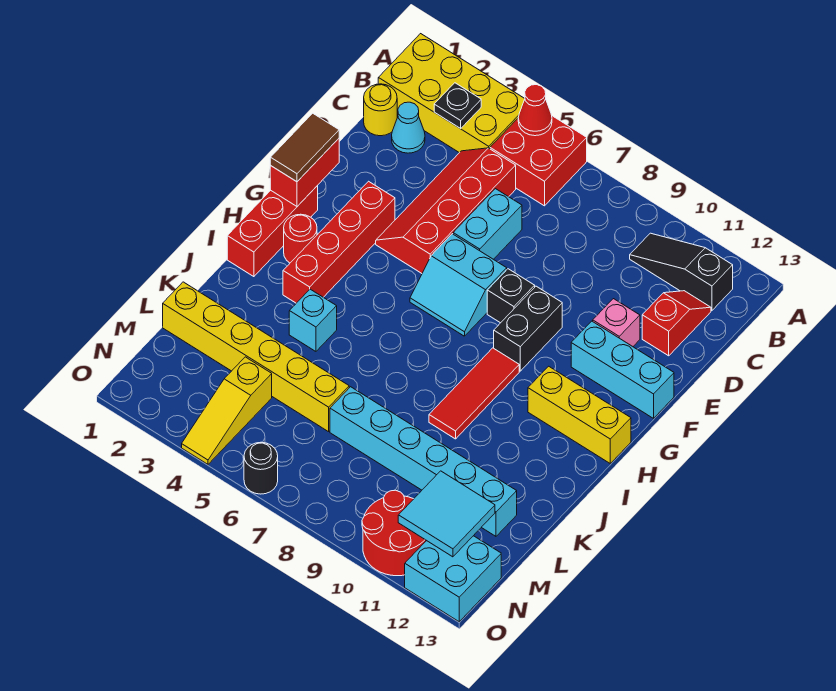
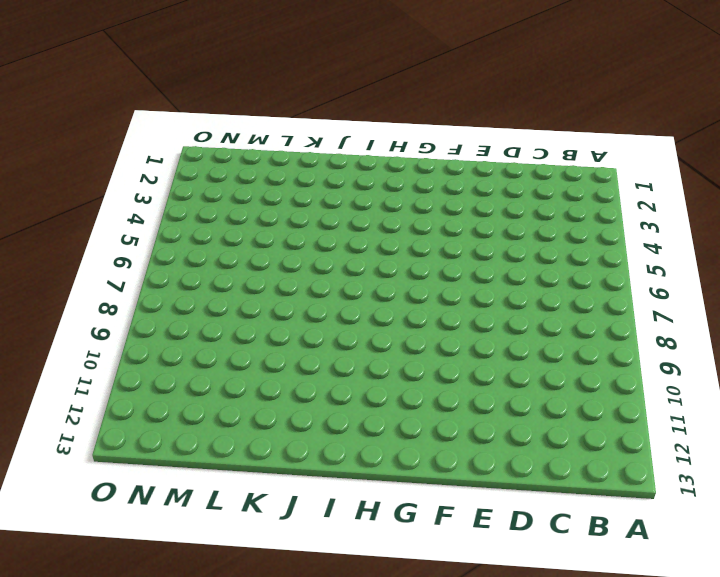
none -> yellow 2x4 brick [378,34,525,153]
none -> red 2x2 brick [490,116,587,206]
none -> black 1x3 slope [630,233,733,311]
none -> yellow 1x1 round brick [364,84,397,136]

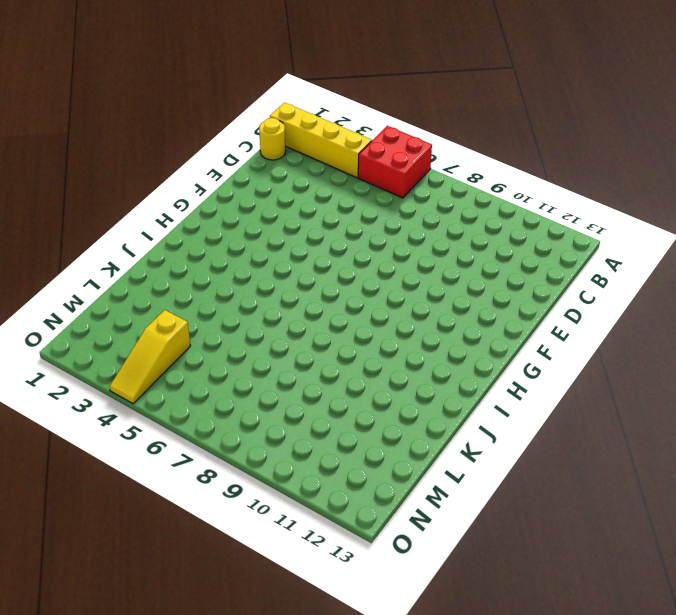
yellow 1x4 brick [270,103,372,178] -> yellow 2x4 brick [378,34,525,153]
none -> black 1x3 slope [630,233,733,311]
none -> cyan 1x1 cone [392,102,425,153]
none -> red 2x4 slope [376,148,516,273]
none -> red 1x2 slope [642,291,711,356]

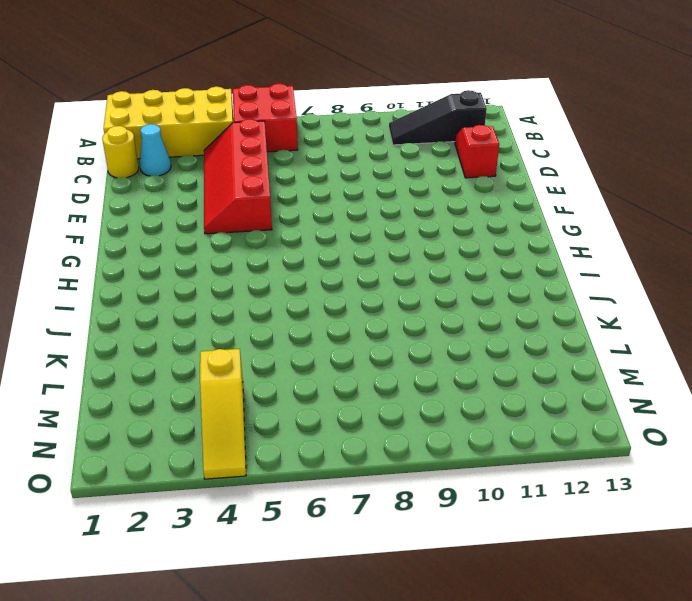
none -> cyan 1x2 brick [453,189,522,259]
none -> pink 1x1 brick [593,299,640,346]
none -> red 1x4 brick [283,181,395,303]
none -> cyan 2x2 slope [410,234,507,336]

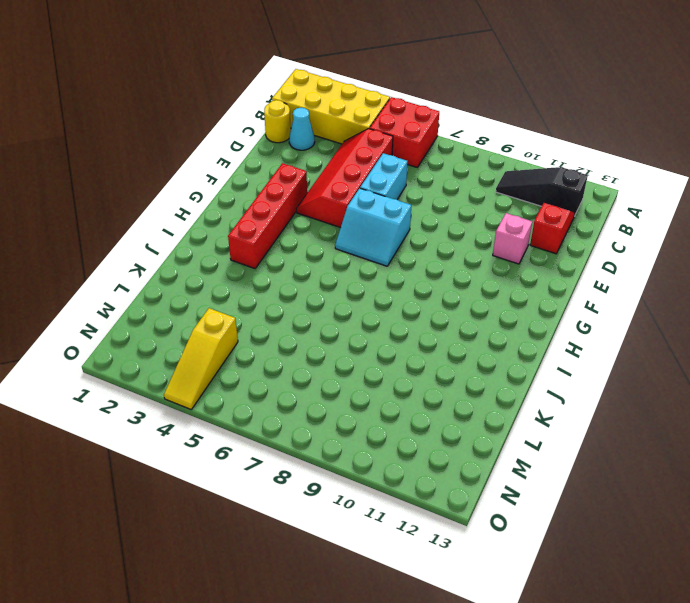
none -> black 1x1 brick [487,269,535,323]
none -> black 1x2 brick [494,286,562,371]
none -> cyan 1x3 brick [571,321,674,418]
none -> red 1x3 brick [227,186,318,277]

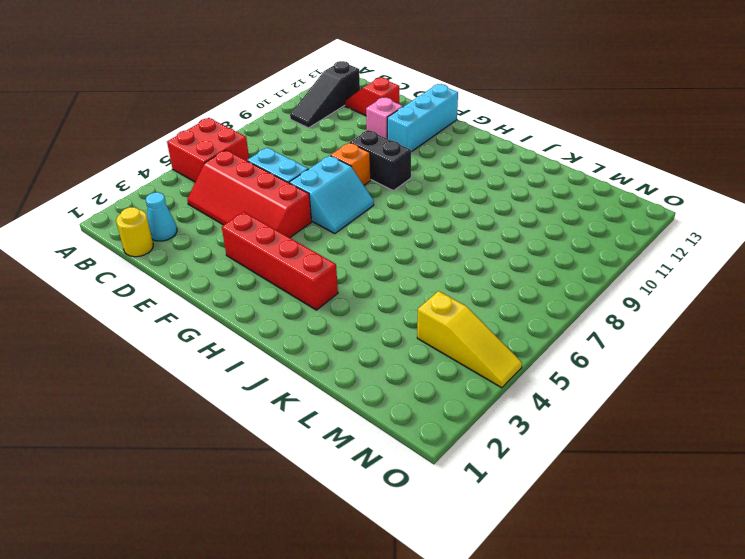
orange 1x1 brick [331,143,371,185] -> black 1x1 brick [487,269,535,323]
none -> yellow 2x4 brick [378,34,525,153]
none -> red 1x3 brick [227,186,318,277]
none -> red 1x1 round brick [284,214,317,263]
none -> red 1x3 tile [429,348,519,439]

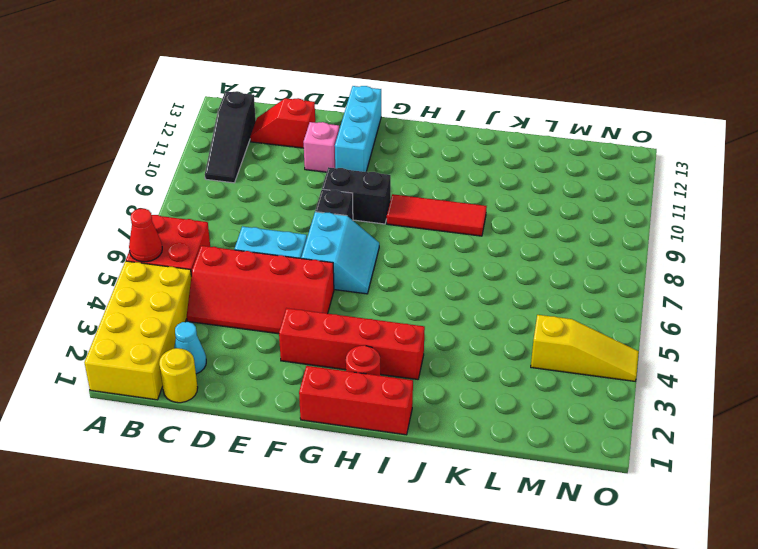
none -> yellow 1x3 brick [528,366,631,463]
none -> cyan 1x1 brick [289,289,337,351]
none -> yellow 1x6 brick [163,282,349,432]
none -> cyan 1x6 brick [330,387,517,536]

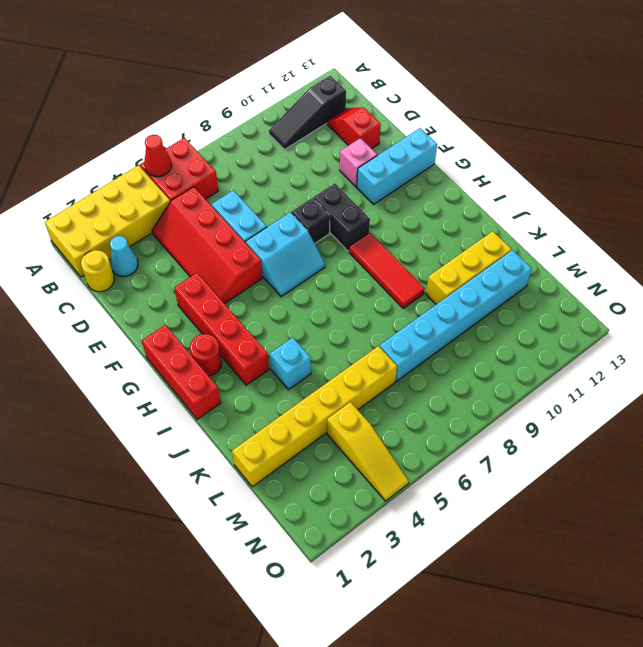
yellow 1x3 brick [426,231,511,304] -> yellow 1x3 brick moved to [528,366,631,463]
none -> red 2x2 round brick [362,490,426,576]
none -> cyan 2x2 brick [405,536,501,622]
none -> black 1x1 round brick [244,442,278,494]
none -> black 1x1 plate [434,83,481,129]

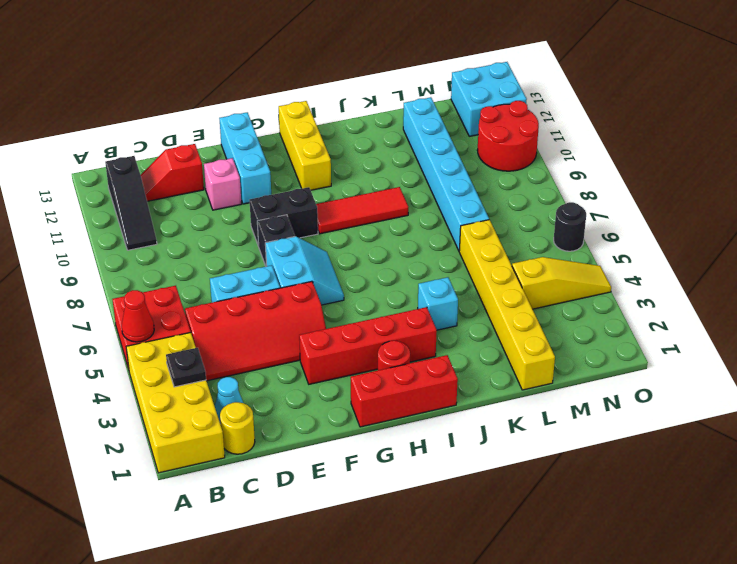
none -> red 1x2 brick [270,139,339,206]
none -> cyan 2x2 tile [398,471,495,557]
none -> brown 1x2 tile [270,113,339,182]

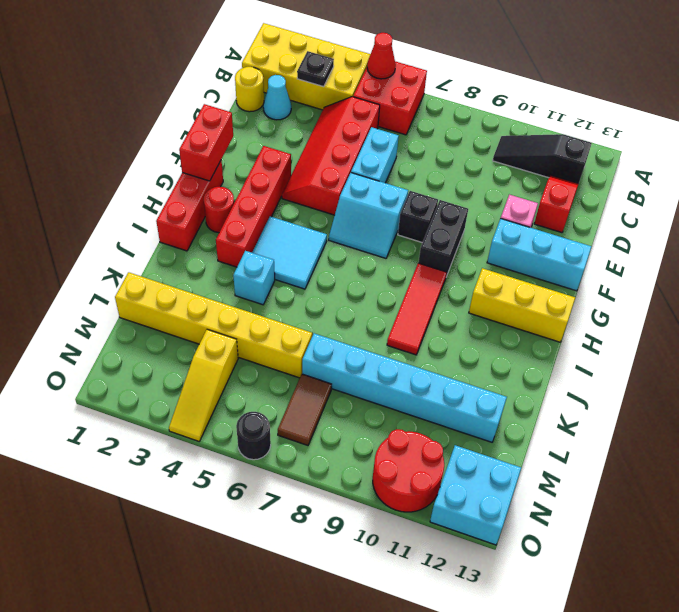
cyan 2x2 tile [252,216,327,289] -> cyan 2x2 tile moved to [398,471,495,557]
brown 1x2 tile [278,374,332,445] -> brown 1x2 tile moved to [270,113,339,182]

